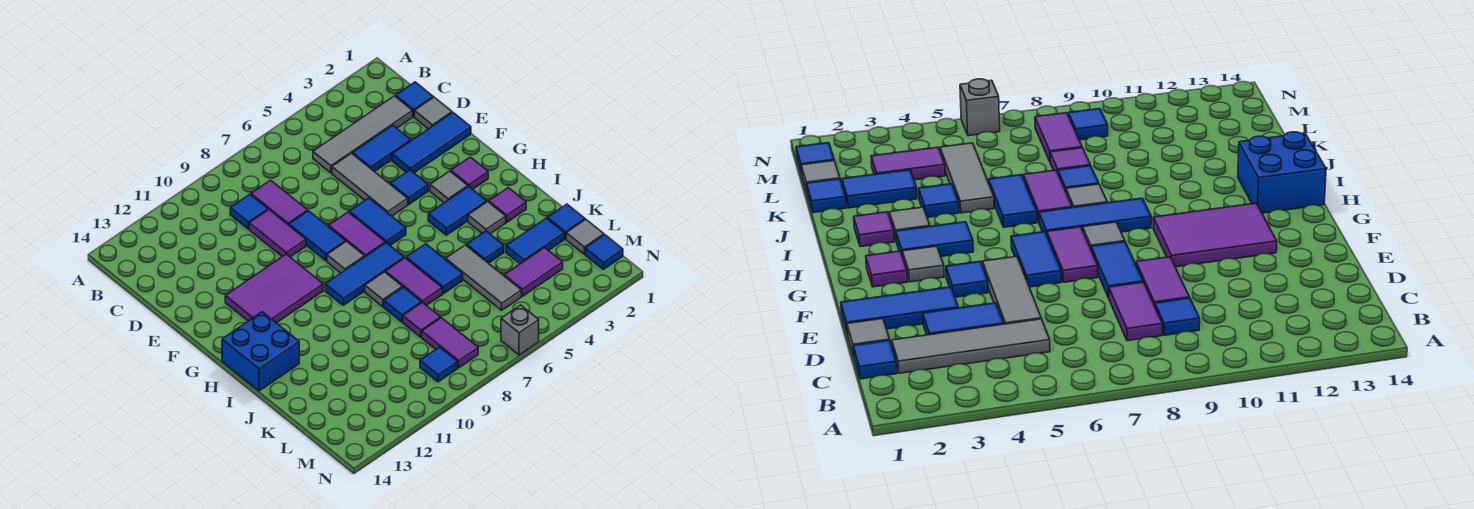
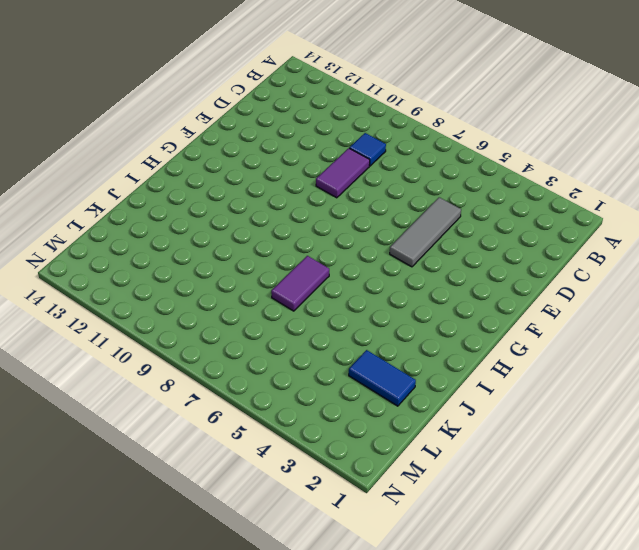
none -> blue 1x1 tile [395,82,433,117]
none -> grey 1x4 tile [313,96,413,173]
none -> purple 1x2 tile [251,180,308,225]
none -> grey 1x1 tile [414,97,452,129]

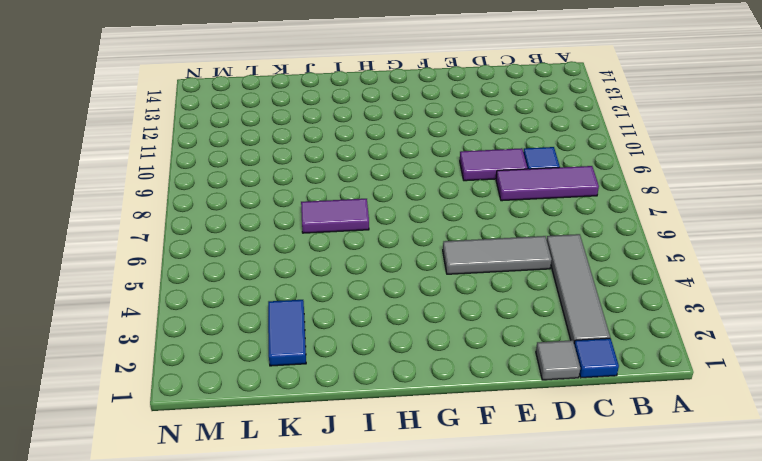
purple 1x3 tile [496,166,599,201] -> purple 1x2 tile [251,180,308,225]
none -> blue 1x2 tile [352,125,411,172]
none -> blue 1x3 tile [392,113,471,173]
none -> blue 1x2 tile [289,211,346,261]
none -> blue 1x1 tile [390,170,428,205]

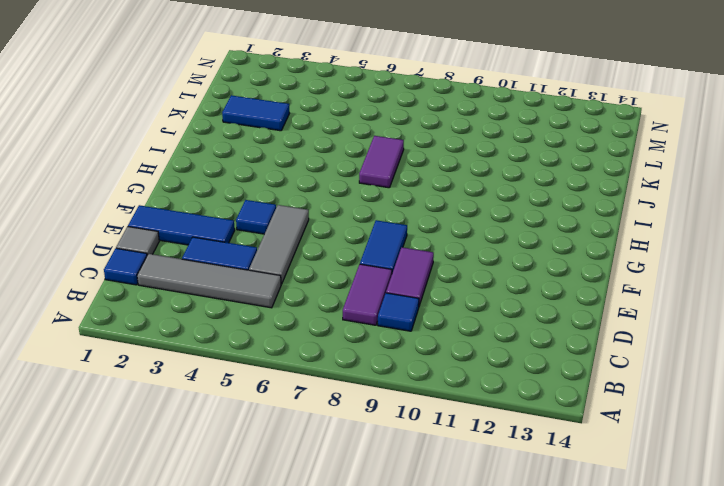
none -> blue 1x2 tile [349,198,406,245]
none -> purple 1x2 tile [329,212,385,256]
none -> purple 2x3 tile [225,254,323,323]
none -> purple 1x1 tile [451,157,488,189]

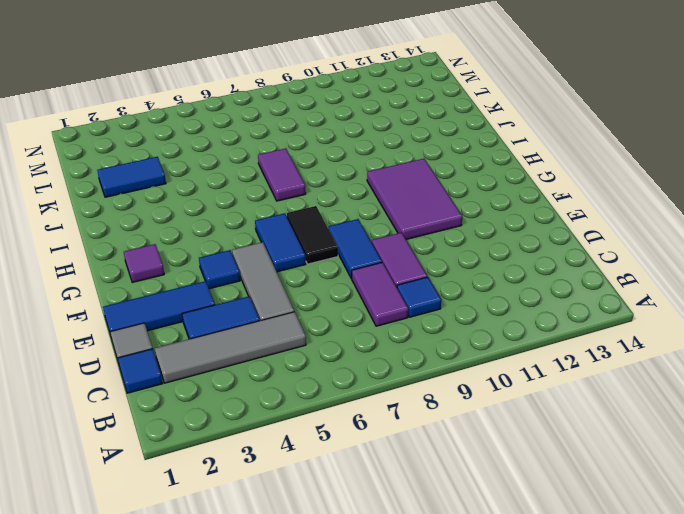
black 1x2 tile [287,206,338,264] -> purple 1x2 tile [329,212,385,256]
purple 2x3 tile [367,159,462,239] -> purple 2x3 tile turned to [225,254,323,323]
none -> grey 1x1 tile [430,171,468,203]
none -> grey 1x1 tile [327,241,365,273]
none -> blue 1x2 tile [428,186,487,235]
none -> blue 1x3 tile [325,243,404,305]

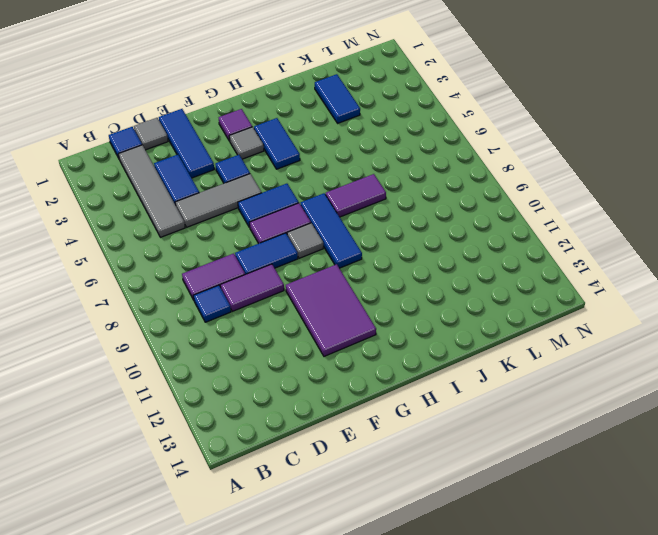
none -> blue 2x2 brick [222,312,299,391]
none -> purple 1x1 tile [489,188,526,222]
none -> grey 1x1 tile [468,202,506,234]
none -> blue 1x2 tile [406,244,463,294]

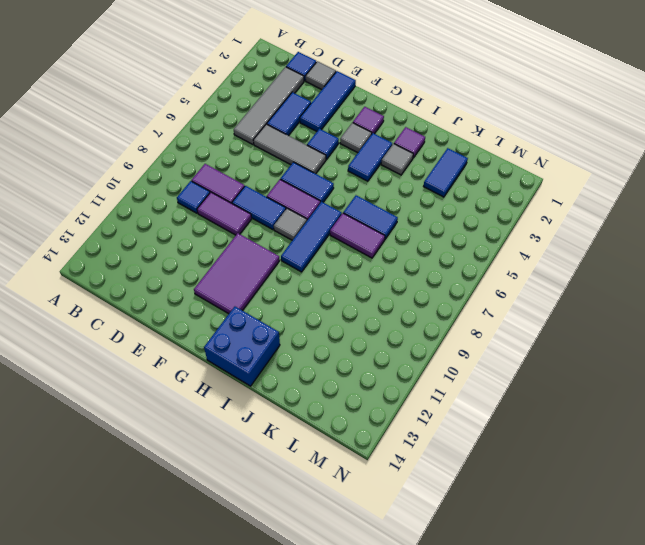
none -> grey 1x1 tile [365,272,403,307]
none -> blue 1x1 tile [466,231,504,263]
none -> grey 1x3 tile [446,245,521,310]
none -> blue 1x1 tile [384,287,422,322]

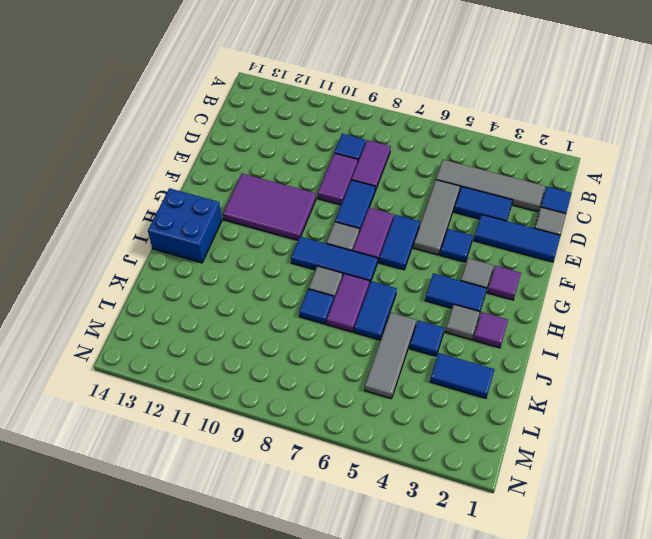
none -> blue 1x1 tile [547,204,585,239]
none -> purple 1x1 tile [403,302,441,337]
none -> grey 1x1 tile [566,220,604,254]
none -> purple 1x2 tile [504,247,563,296]

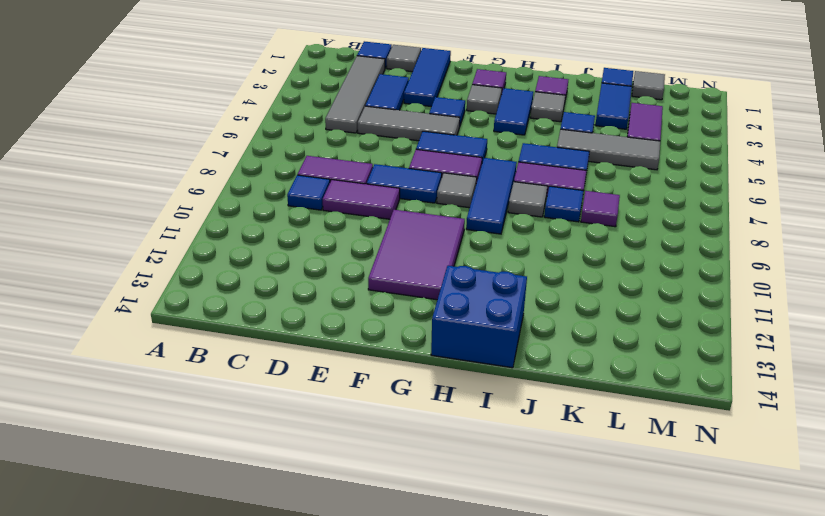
none -> purple 1x2 tile [422,318,478,368]
none -> blue 1x1 tile [585,235,623,269]
none -> blue 1x1 tile [420,347,458,382]
none -> grey 1x1 brick [501,305,539,355]

